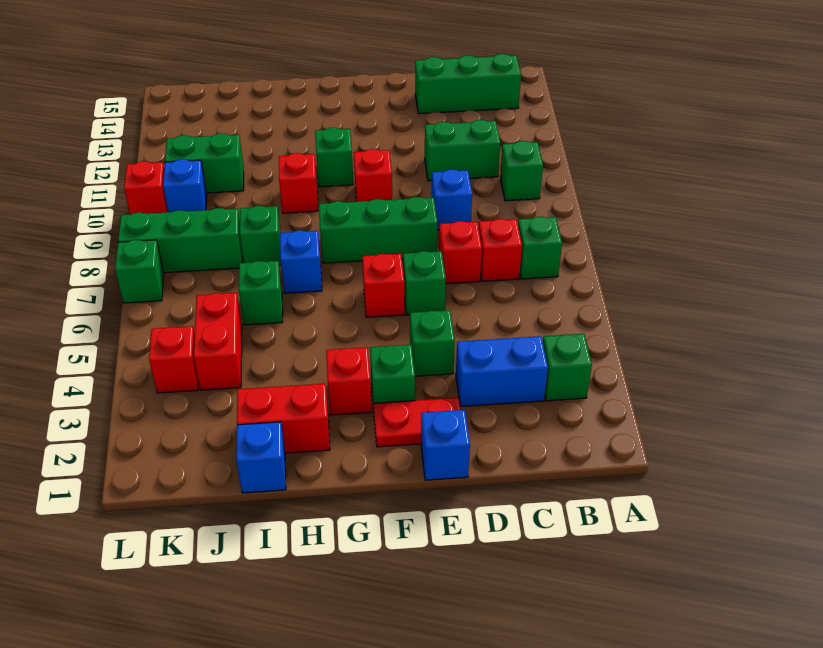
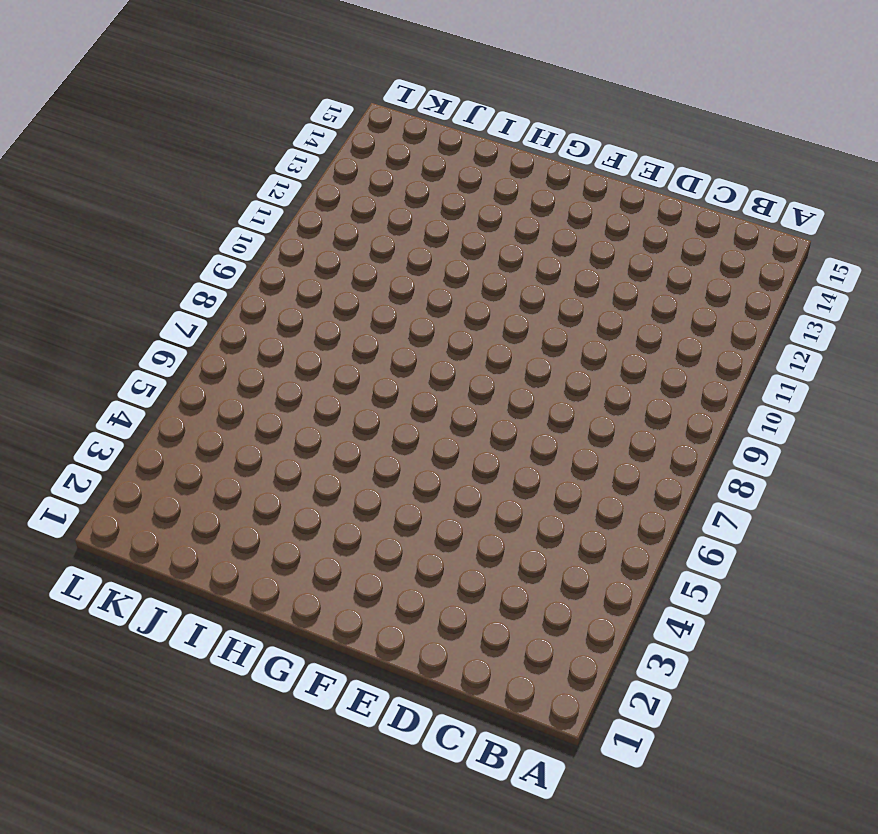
none -> green 1x1 brick [543,334,592,401]
none -> green 1x1 brick [518,217,562,279]
none -> green 1x1 brick [500,141,543,201]
none -> green 1x3 brick [415,54,521,114]

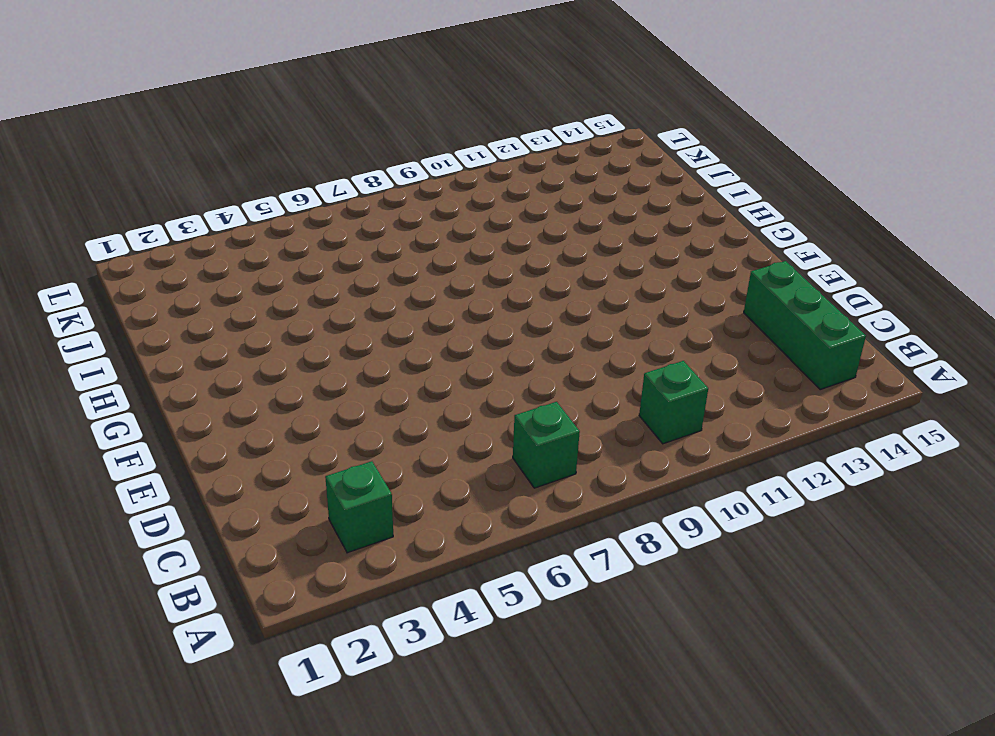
none -> blue 1x2 brick [456,336,548,407]
none -> red 1x1 brick [479,219,522,281]
none -> green 1x2 brick [425,120,500,181]
none -> red 1x1 brick [439,221,482,284]

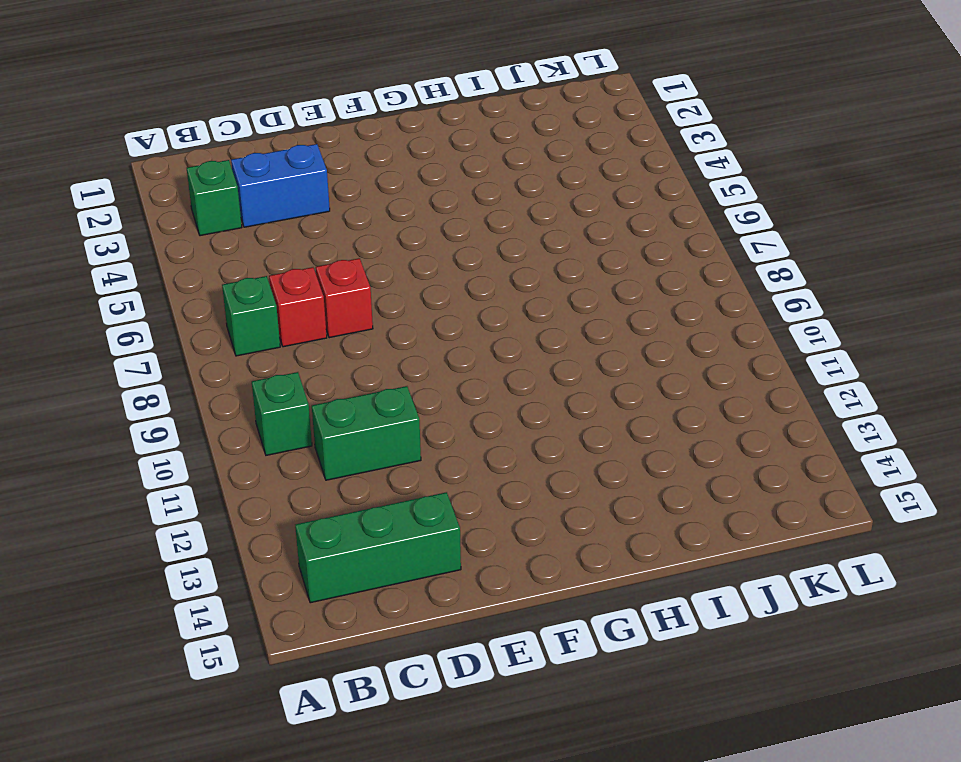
none -> blue 1x1 brick [432,169,472,230]
none -> blue 1x1 brick [421,410,470,480]
none -> red 1x2 plate [374,398,461,447]
none -> green 1x1 brick [410,310,455,376]

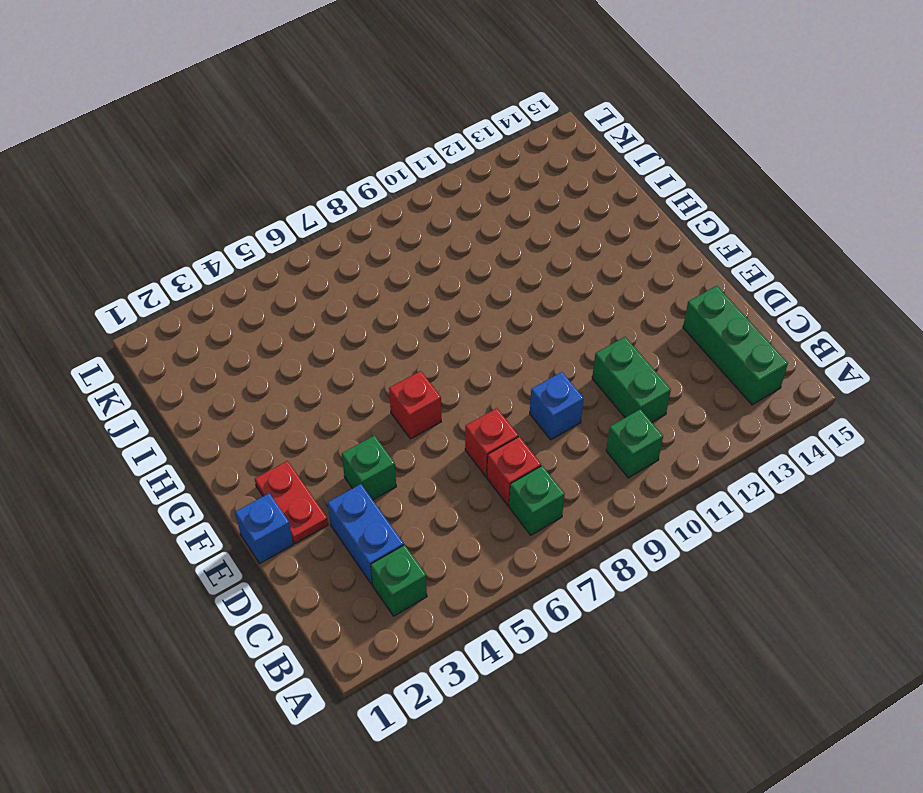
none -> green 1x1 brick [403,251,446,315]
none -> green 1x3 brick [319,197,438,263]
none -> green 1x1 brick [370,345,415,408]
none -> red 1x1 brick [354,149,392,202]

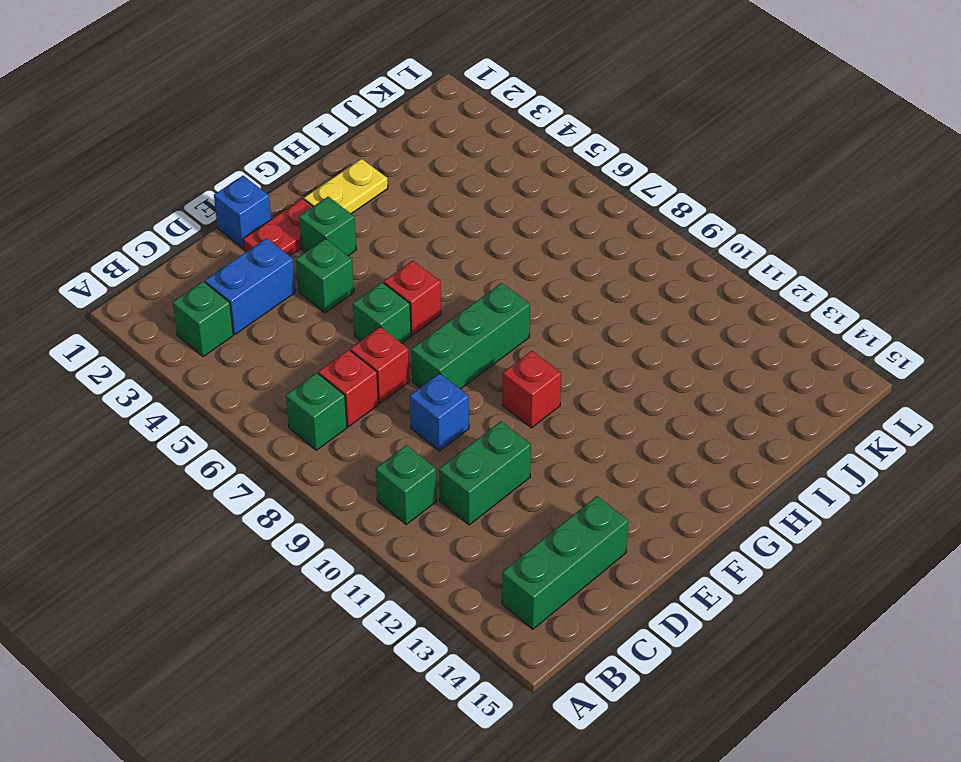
yellow 1x2 plate [304,159,388,214] -> red 1x2 brick [237,384,330,453]
none -> red 1x1 brick [326,347,372,415]
none -> green 1x1 brick [315,127,353,187]
none -> blue 1x1 brick [280,230,322,293]
none -> red 1x1 brick [279,153,318,213]

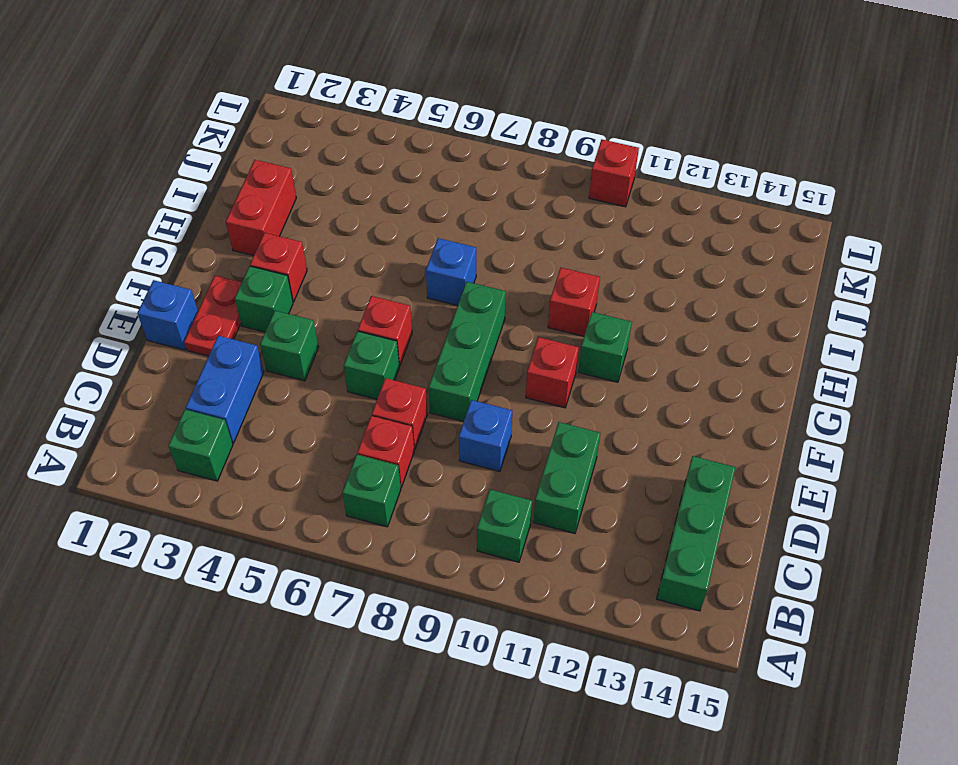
none -> blue 1x1 brick [236,422,286,493]
none -> green 1x1 brick [239,261,283,325]
none -> green 1x1 brick [240,206,281,266]
none -> red 1x2 brick [194,293,242,390]

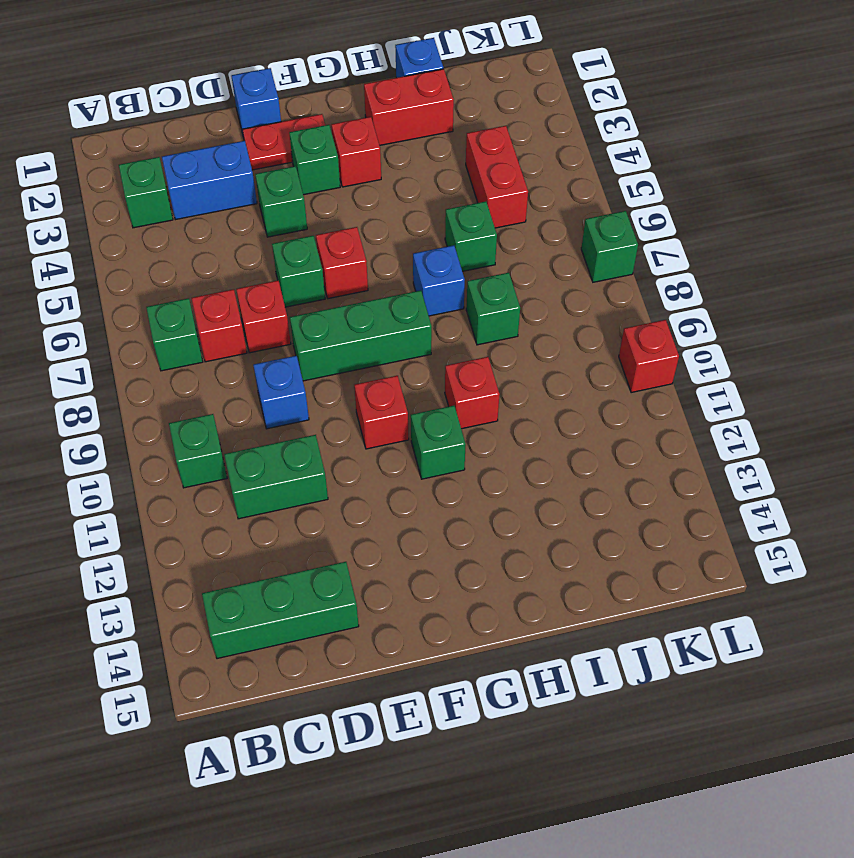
none -> green 1x3 brick [118,208,243,273]
none -> green 1x2 brick [165,133,244,193]
none -> red 1x1 brick [149,326,199,393]
none -> blue 1x1 brick [163,159,207,212]

